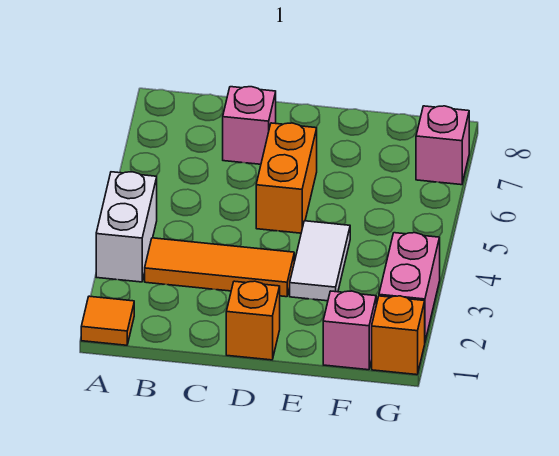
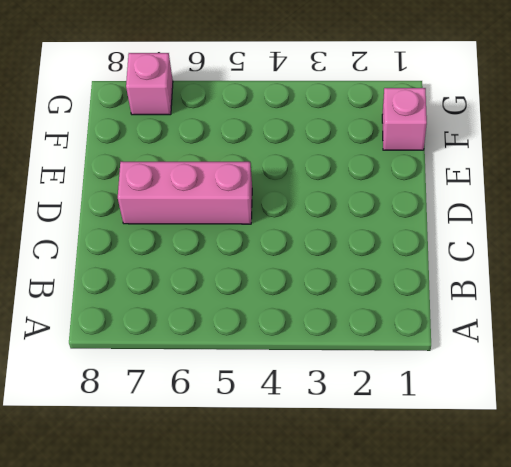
pink 1x3 brick [118,162,252,224] -> orange 1x2 brick [256,123,317,233]
none -> orange 1x1 tile [81,296,134,345]
none -> white 1x2 brick [96,172,157,282]

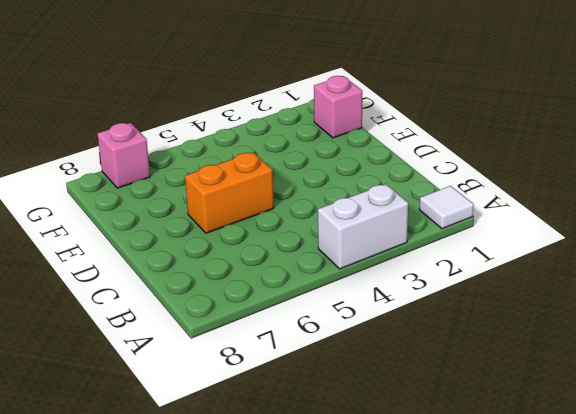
white 1x1 tile [419,186,474,229] -> orange 1x1 tile [81,296,134,345]
none -> orange 1x3 tile [145,238,294,297]
none -> pink 1x1 brick [223,87,276,164]

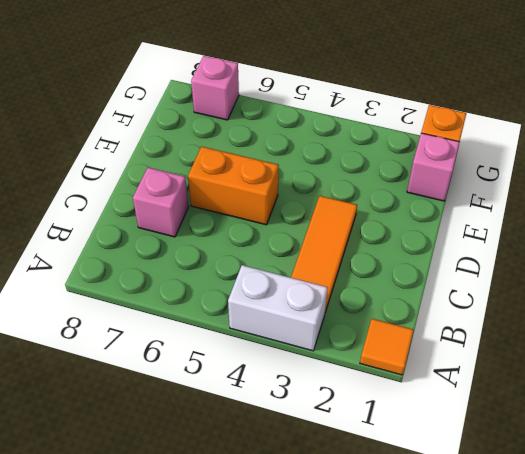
none -> orange 1x1 brick [226,281,280,360]
none -> white 1x2 tile [290,221,350,301]

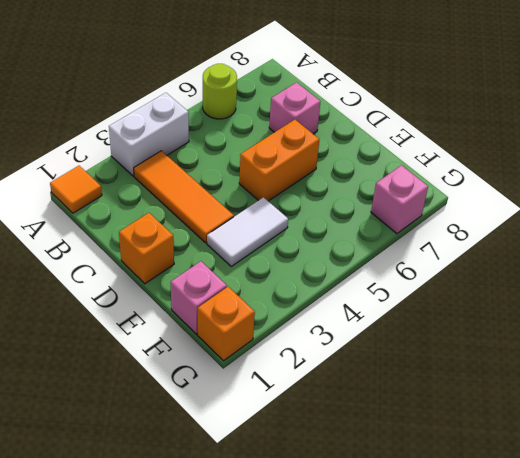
lime 1x1 round brick [203,64,237,119] -> none
none -> pink 1x2 brick [379,233,440,341]

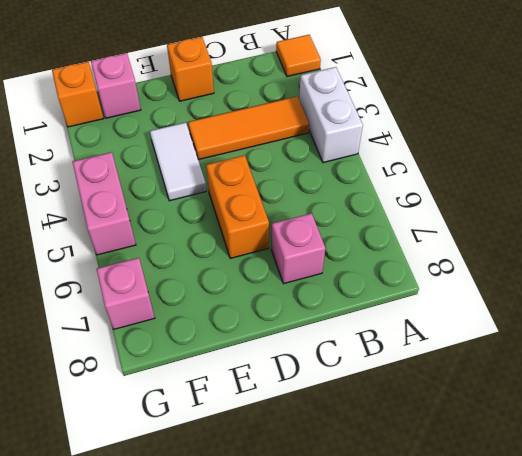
pink 1x2 brick [73,152,136,255] -> pink 1x2 brick moved to [379,233,440,341]

